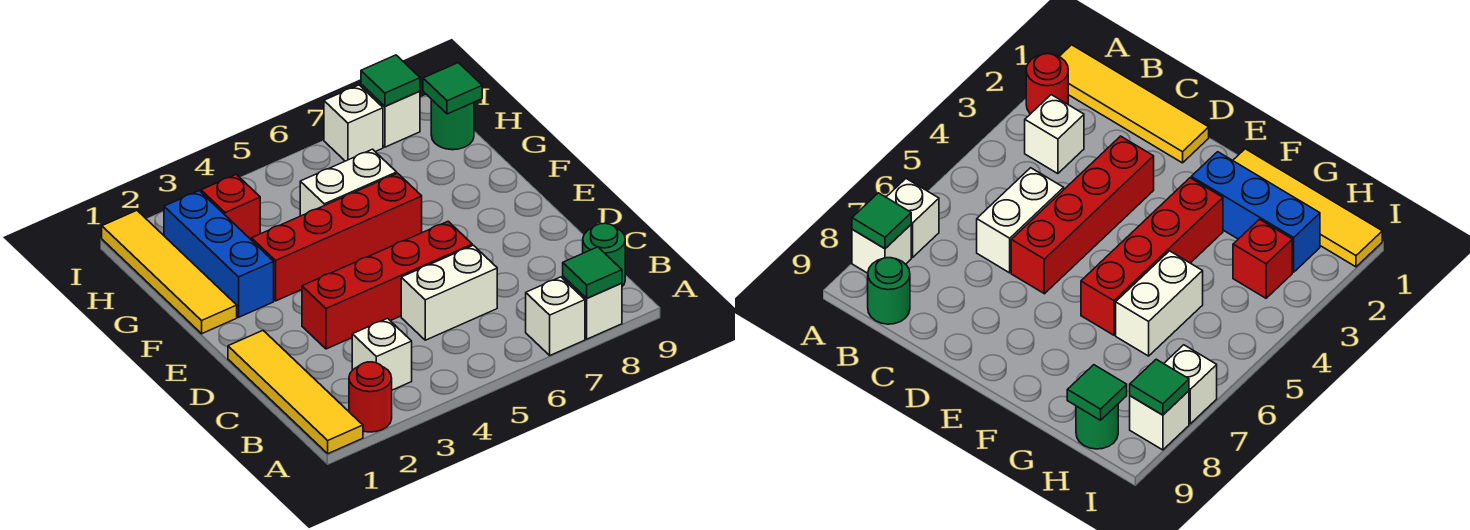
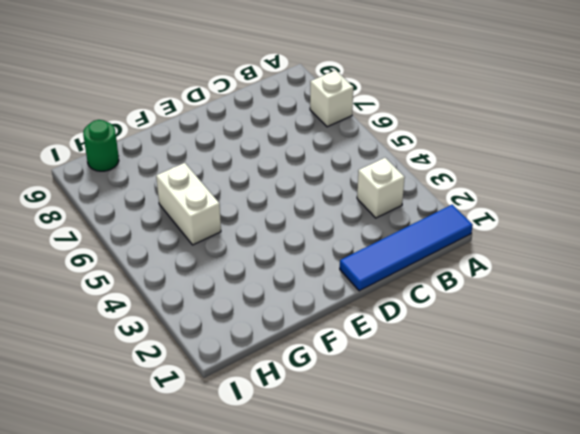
blue 1x4 tile [340,205,473,291] -> yellow 1x4 tile [228,331,363,454]
none -> red 1x1 round brick [349,362,392,432]
none -> white 1x1 brick [563,276,622,339]
none -> green 1x1 round brick [583,223,625,286]

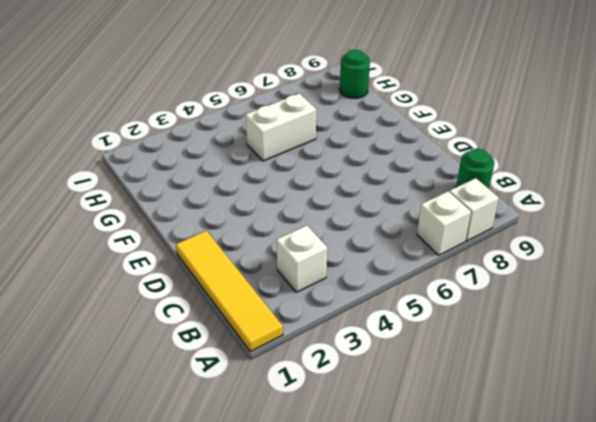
none -> red 1x1 round brick [349,362,392,432]
none -> white 1x2 brick [401,245,497,340]
none -> red 1x4 brick [302,221,472,349]

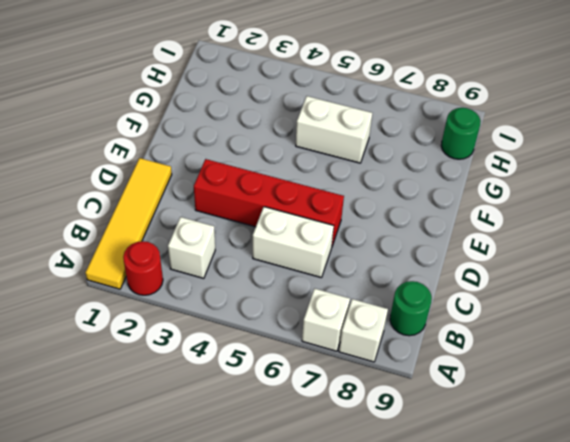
none -> yellow 1x4 tile [102,210,237,334]
none -> blue 1x3 brick [164,191,274,317]
none -> red 1x4 brick [252,173,422,301]

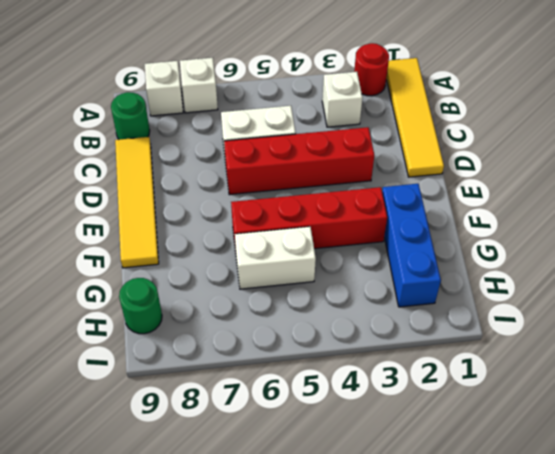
yellow 1x4 tile [115,137,159,268] -> yellow 1x4 tile moved to [102,210,237,334]
none -> red 1x1 brick [201,174,260,240]
none -> white 1x1 brick [324,85,383,161]
none -> white 1x1 brick [361,84,420,147]

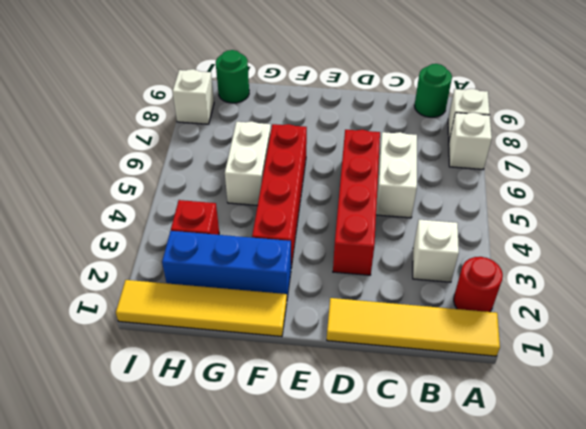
none -> white 1x1 brick [324,85,383,161]
none -> green 1x1 tile [563,247,622,298]
none -> green 1x1 tile [423,63,482,114]

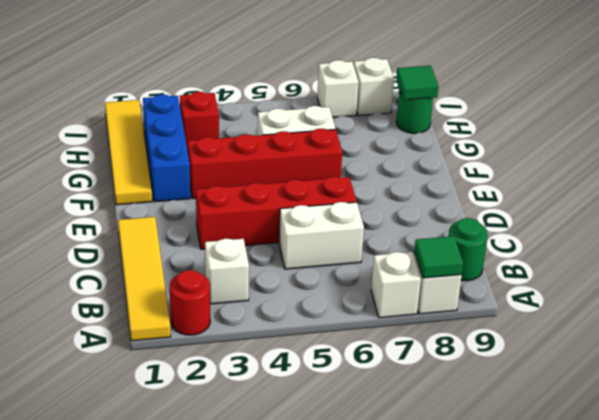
none -> green 1x1 tile [361,55,420,106]

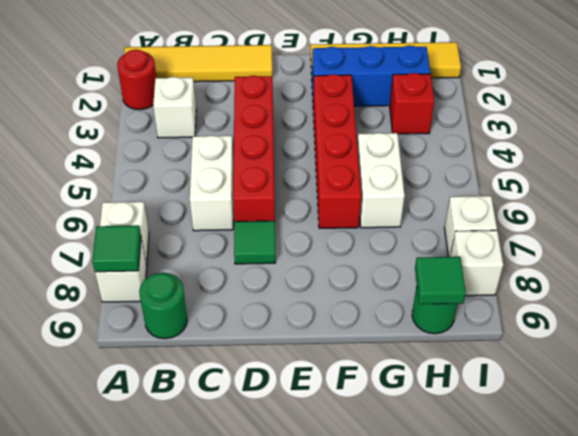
green 1x1 tile [234,221,276,264] -> green 1x1 tile moved to [361,55,420,106]

